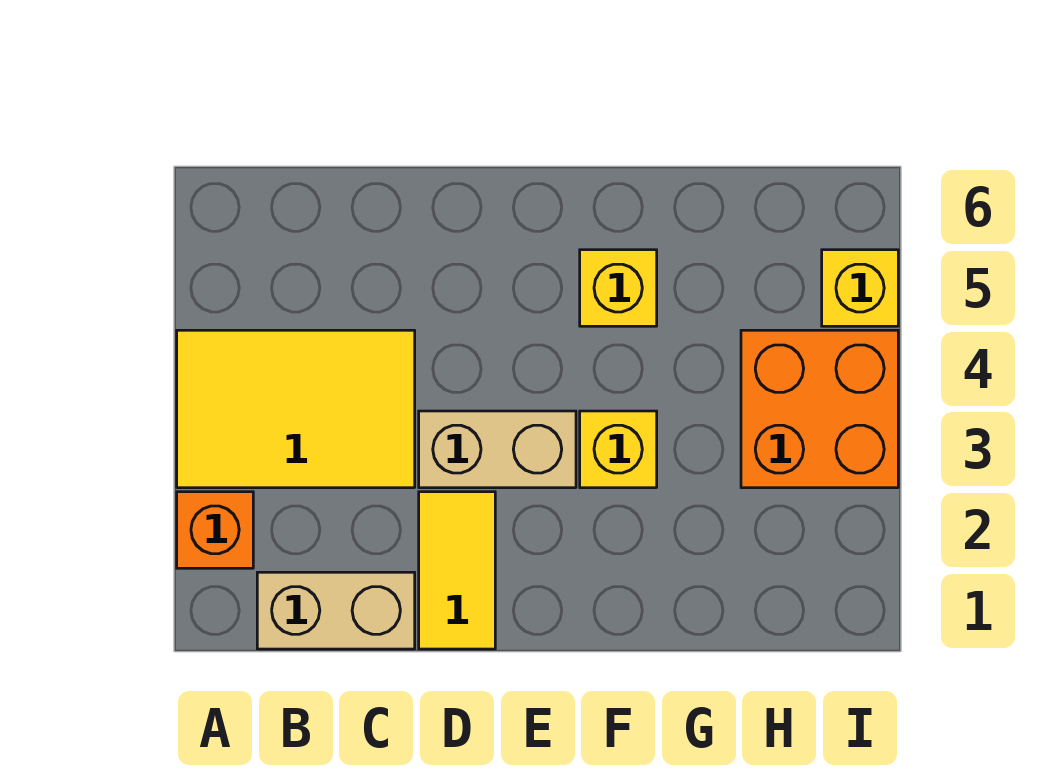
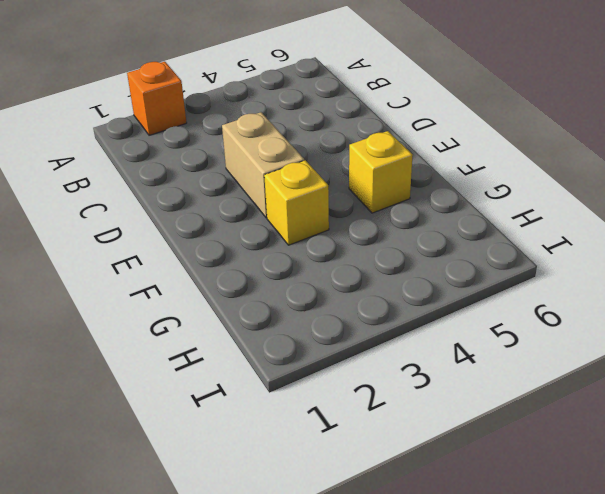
none -> yellow 2x3 tile [177,330,415,488]
none -> tan 1x2 brick [257,572,415,649]

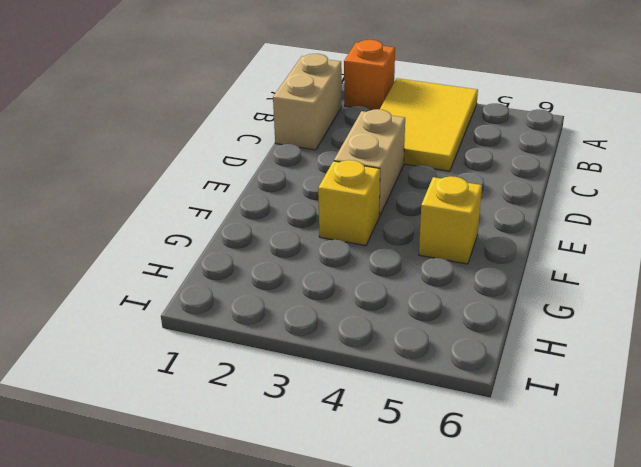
none -> yellow 1x2 tile [419,492,495,649]
none -> orange 2x2 brick [741,330,898,488]

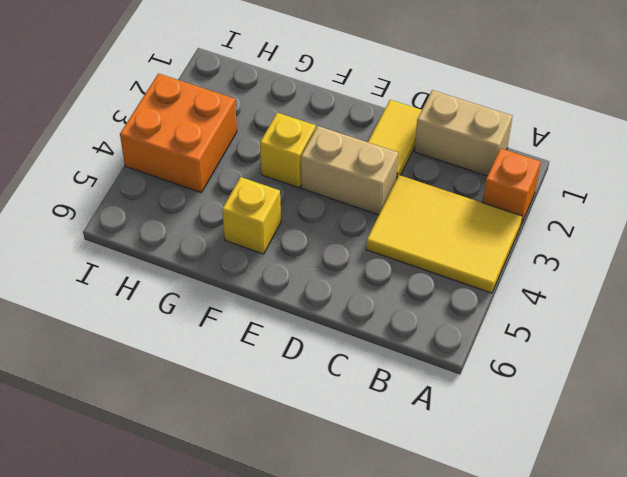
none -> yellow 1x1 brick [822,250,898,326]

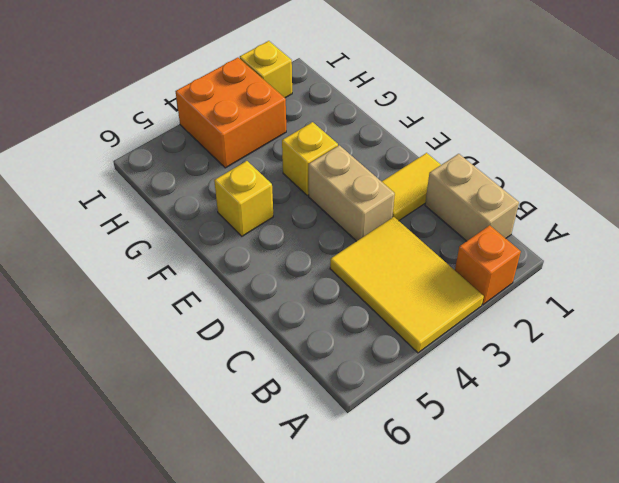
yellow 1x1 brick [240,41,292,98] -> yellow 1x1 brick moved to [822,250,898,326]

